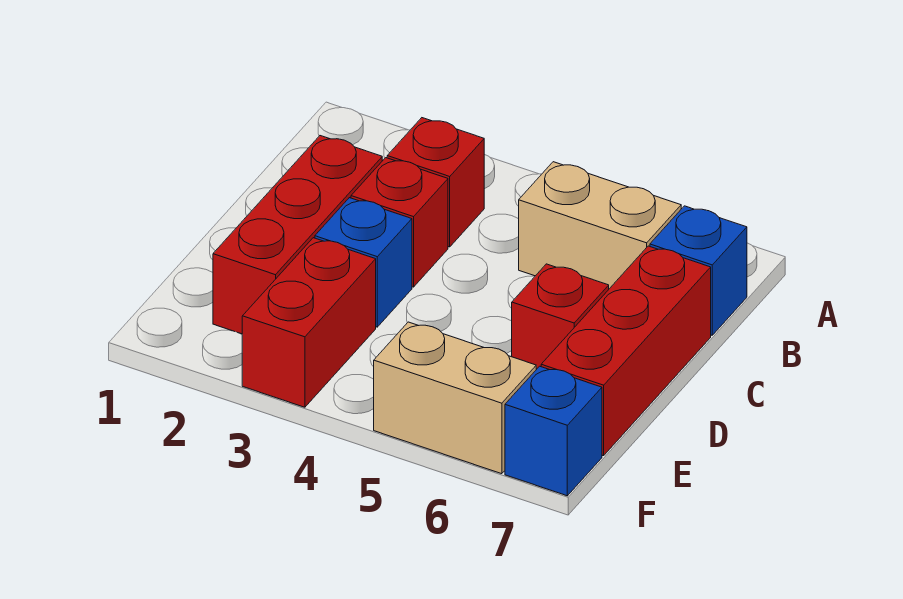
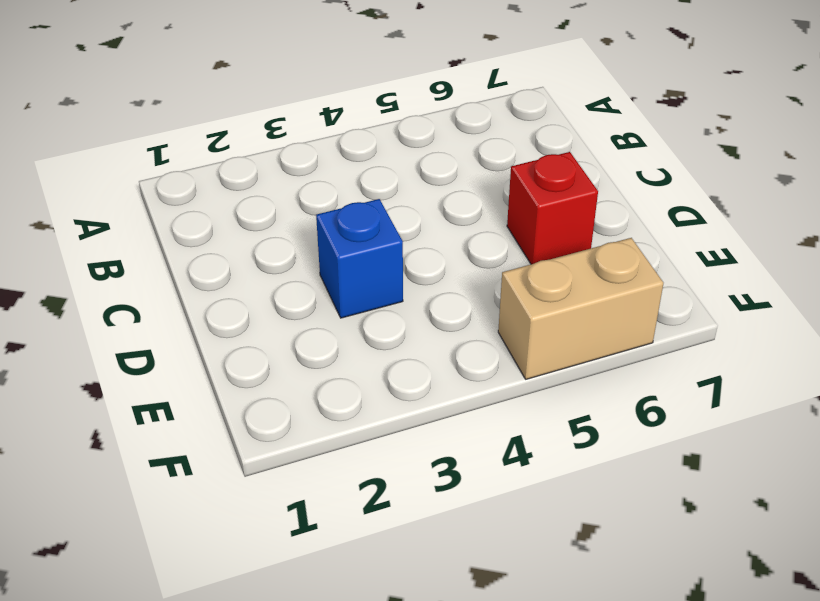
none -> red 1x1 brick [387,118,484,247]
none -> tan 1x2 brick [519,162,681,289]

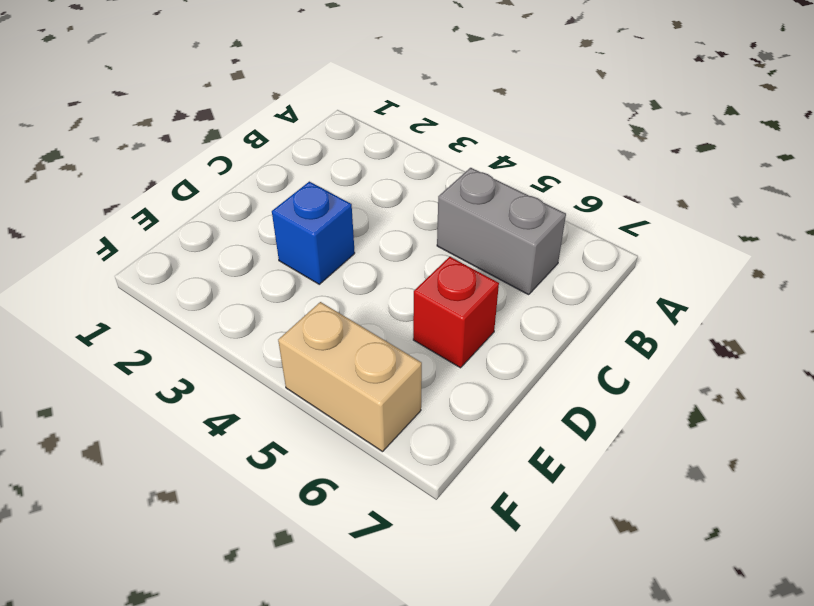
grey 1x2 brick [437,168,566,295] -> tan 1x2 brick [519,162,681,289]
none -> red 1x1 brick [387,118,484,247]
none -> blue 1x1 brick [650,206,747,335]

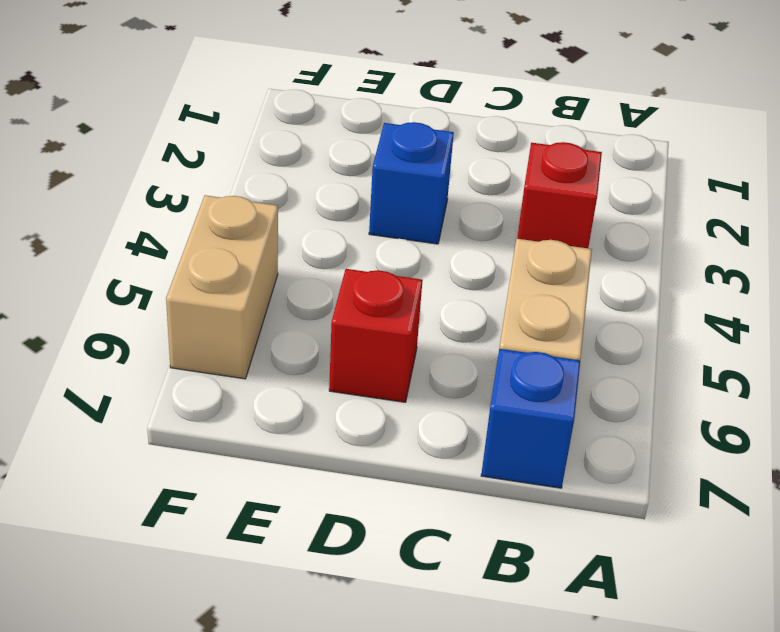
none -> red 1x3 brick [213,136,382,334]
none -> red 1x1 brick [351,158,448,287]

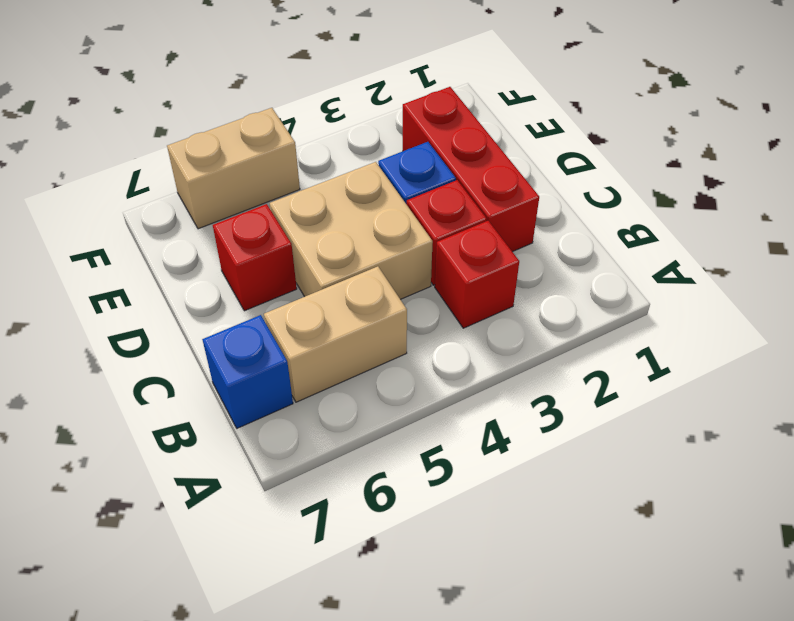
tan 2x2 brick [270,162,433,299] -> none
none -> red 1x3 brick [541,246,711,456]
none -> red 1x2 brick [242,238,376,407]

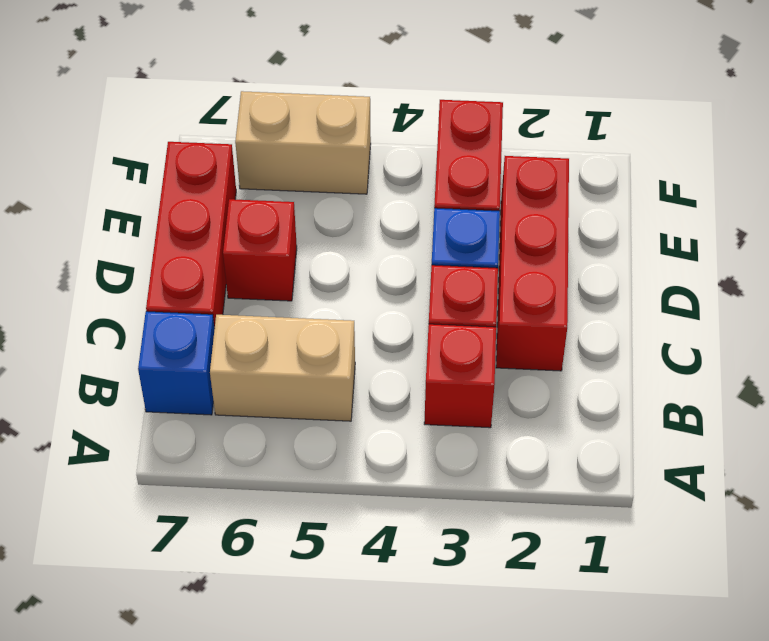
none -> blue 1x1 brick [505,366,602,496]

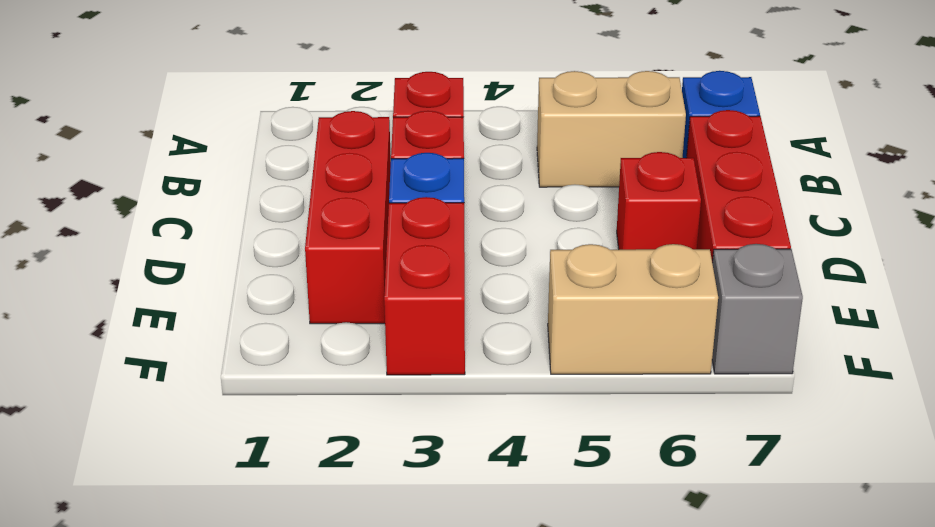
grey 1x1 brick [712,244,803,374] -> blue 1x1 brick [505,366,602,496]

